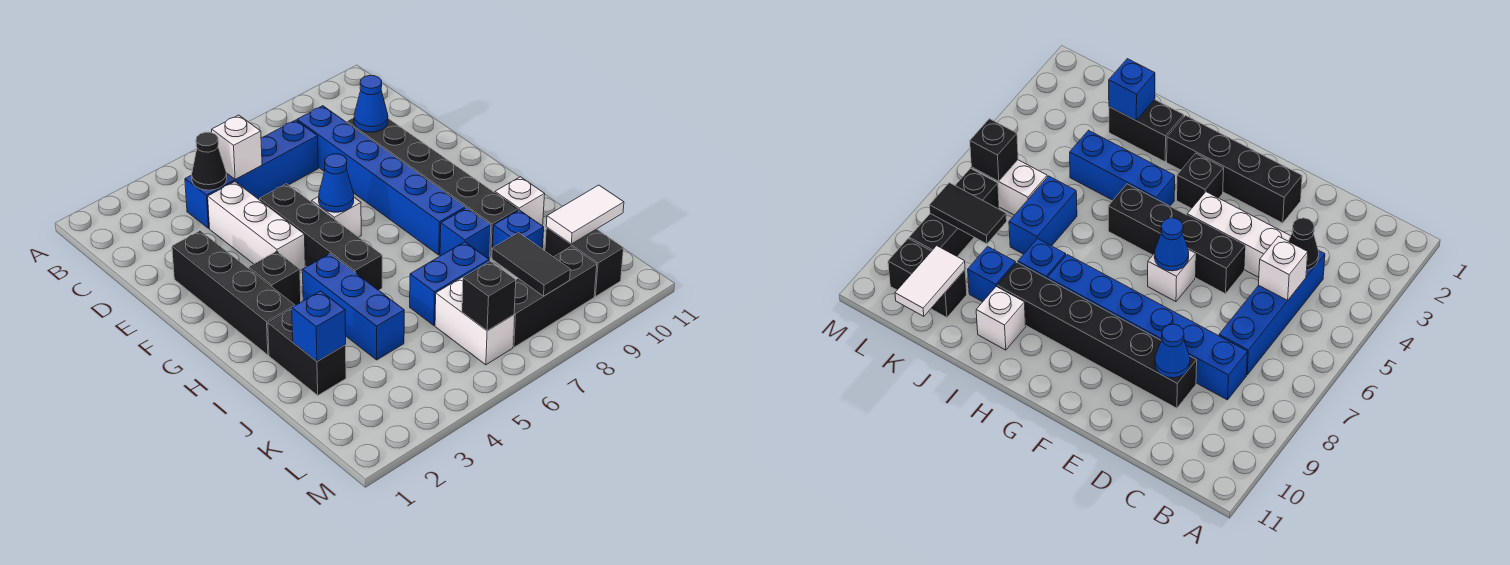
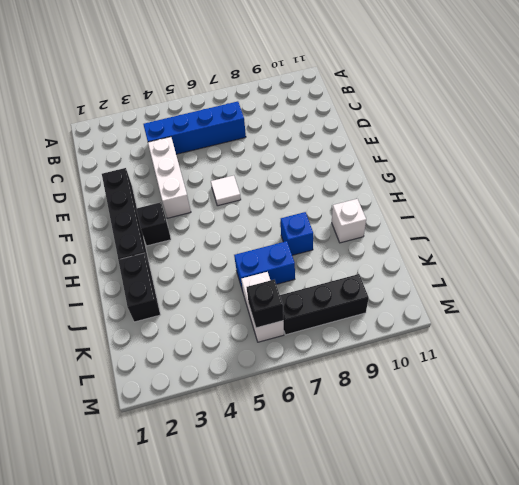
white 1x1 tile [211,176,241,206] -> white 1x1 brick [312,197,361,237]
none -> blue 1x6 brick [297,106,466,255]
none -> black 1x6 brick [347,118,518,257]
none -> black 1x4 brick [260,184,382,290]

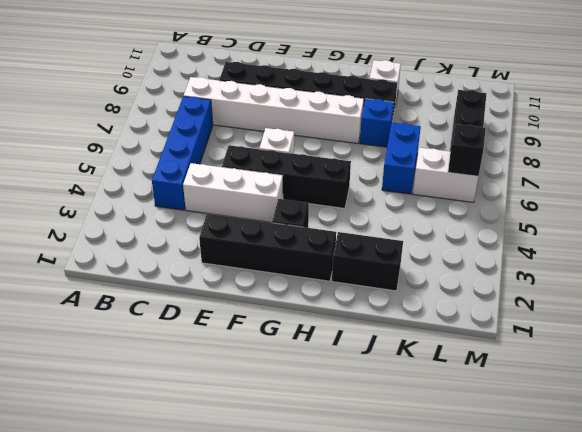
white 1x6 brick [184,77,364,143] -> blue 1x6 brick [297,106,466,255]
none -> blue 1x3 brick [302,254,404,360]
none -> blue 1x1 brick [493,210,544,249]
none -> black 1x2 brick [545,227,623,297]

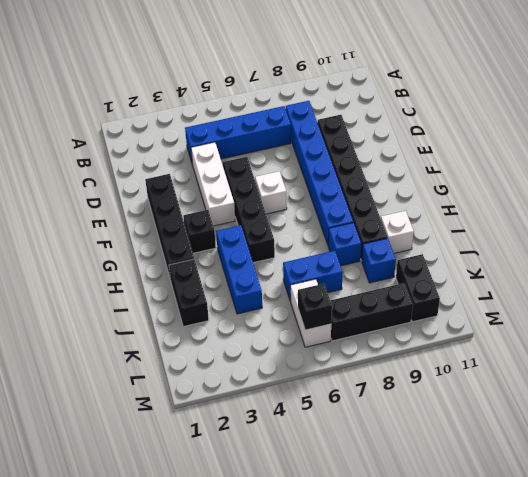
none -> black 1x1 cone [192,132,227,190]
none -> white 1x1 brick [212,115,262,179]
none -> blue 1x1 cone [354,76,388,132]

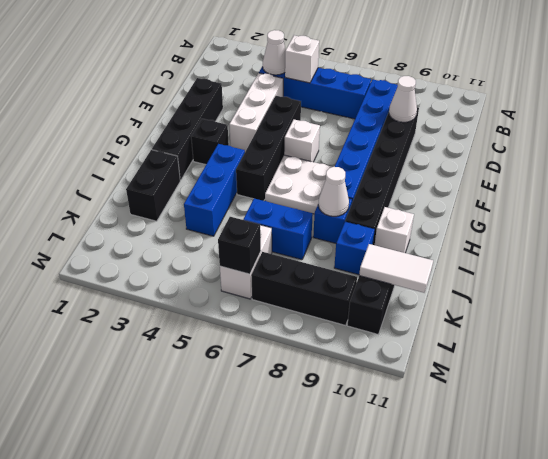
white 1x1 cone [263,30,286,75] -> black 1x1 cone [192,132,227,190]
white 1x1 cone [389,76,417,122] -> blue 1x1 cone [354,76,388,132]
white 2x2 plate [265,155,332,214] -> none
white 1x1 cone [318,167,349,216] -> none
none -> blue 1x1 cone [319,154,354,212]
none -> blue 1x1 brick [292,291,346,361]
none -> black 1x2 tile [492,233,570,296]

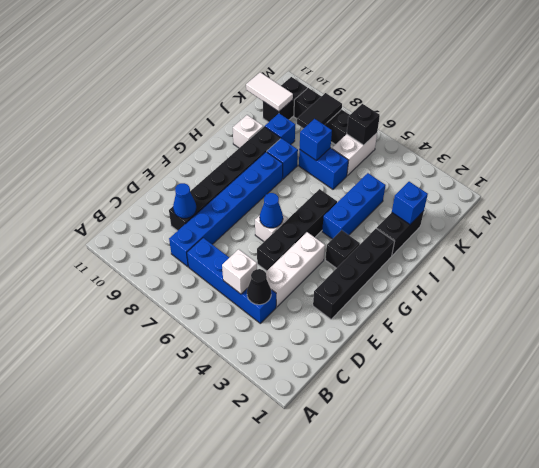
blue 1x1 brick [300,119,332,161] -> none

